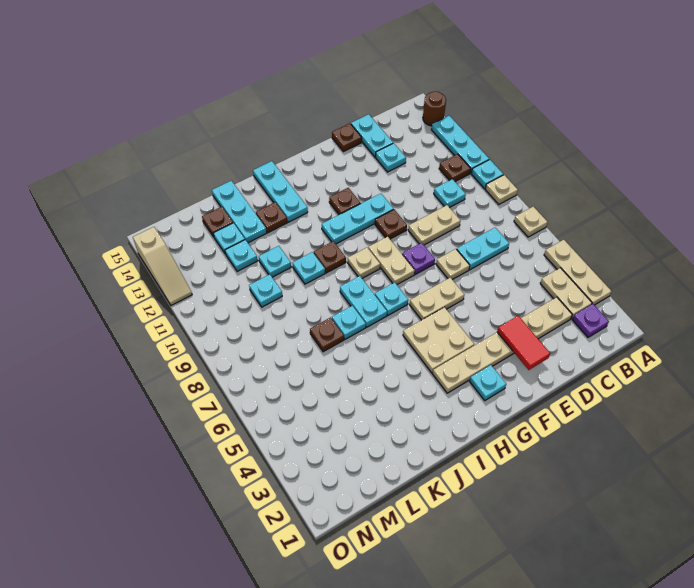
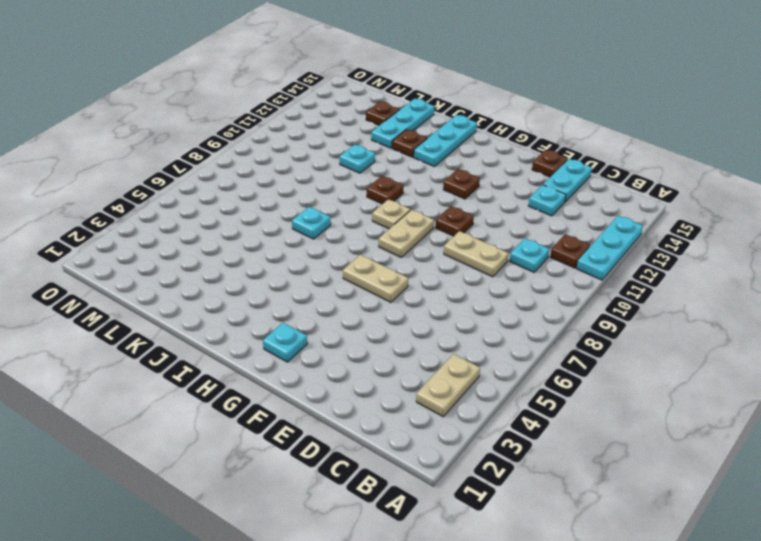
none -> tan 1x3 plate [544,240,611,305]
none -> tan 1x1 plate [514,206,548,237]
none -> tan 1x1 plate [485,175,518,205]
none -> cyan 1x1 plate [471,160,503,189]

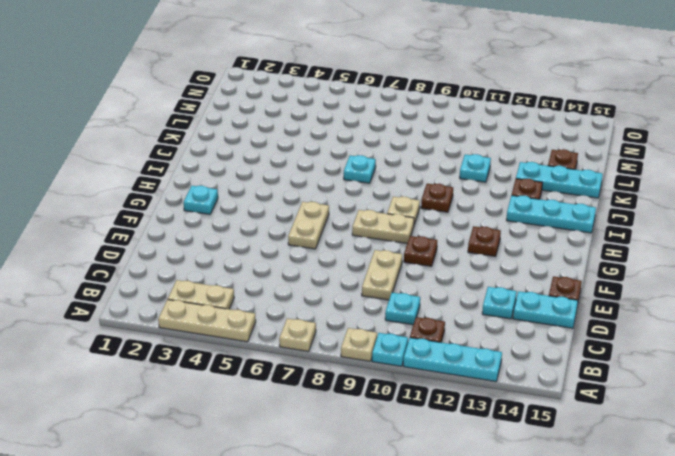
none -> brown 1x1 round brick [423,91,446,126]
none -> purple 1x1 plate [572,304,609,337]
none -> tan 1x6 plate [433,297,572,393]
none -> cyan 1x2 plate [457,228,509,270]

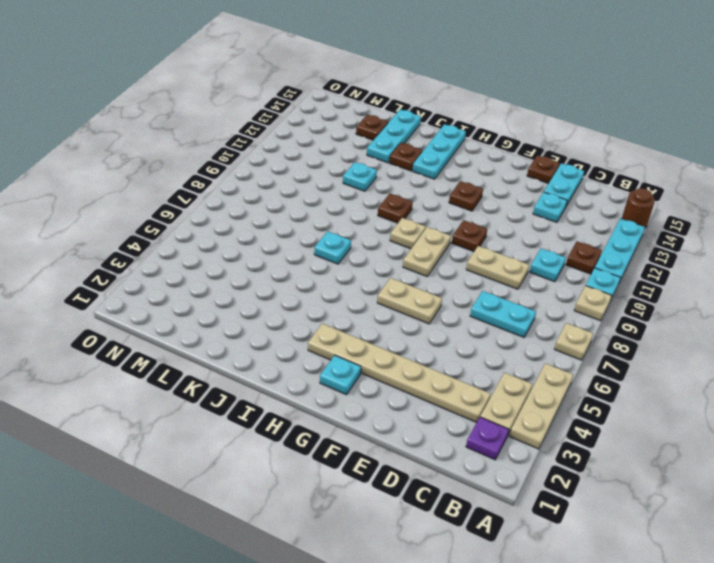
none -> tan 1x1 plate [436,249,470,280]
none -> purple 1x1 plate [402,243,435,274]
none -> cyan 1x3 plate [322,194,394,244]
none -> tan 2x2 plate [403,307,474,373]

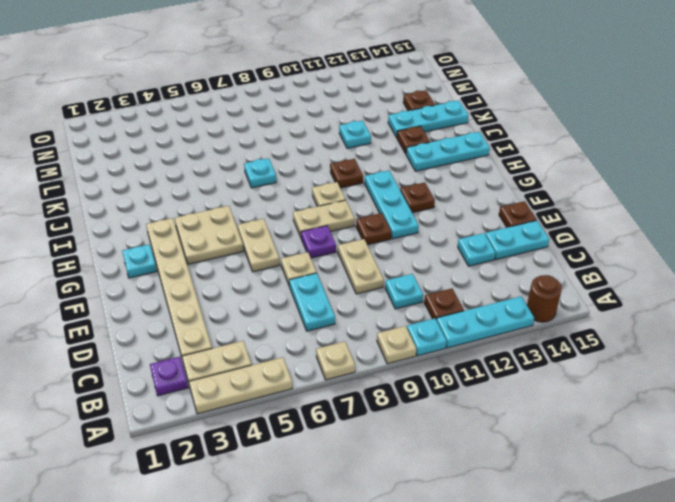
none -> cyan 1x1 plate [375,282,408,315]
none -> cyan 1x2 plate [340,276,387,327]
none -> cyan 1x1 plate [293,252,325,284]
none -> brown 1x1 plate [310,317,344,352]

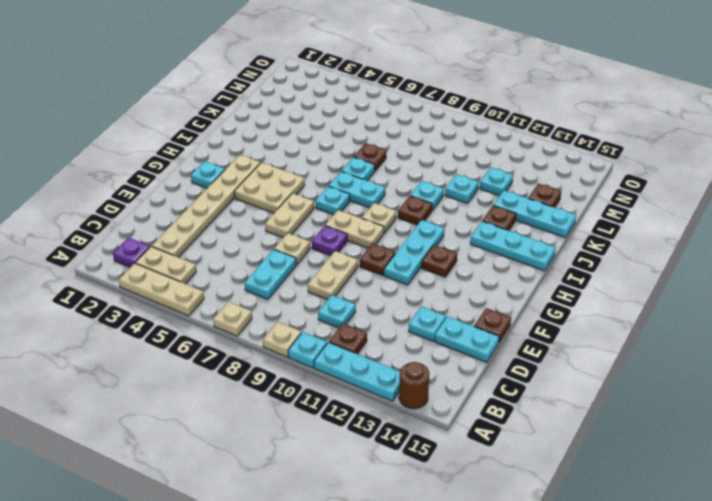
none -> cyan 1x1 plate [249,274,282,307]
none -> cyan 1x1 plate [213,223,245,254]
none -> tan 1x3 slope [133,227,192,305]
none -> red 1x2 tile [497,316,550,370]

